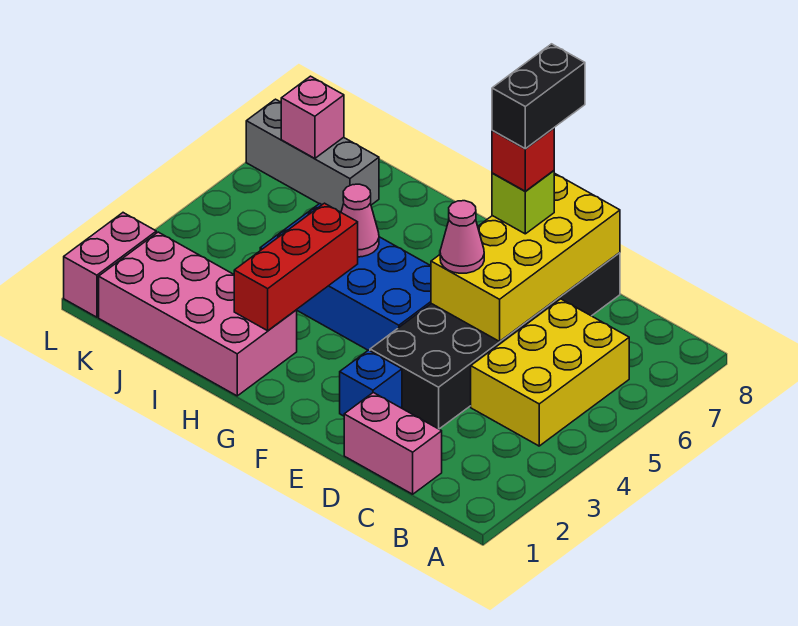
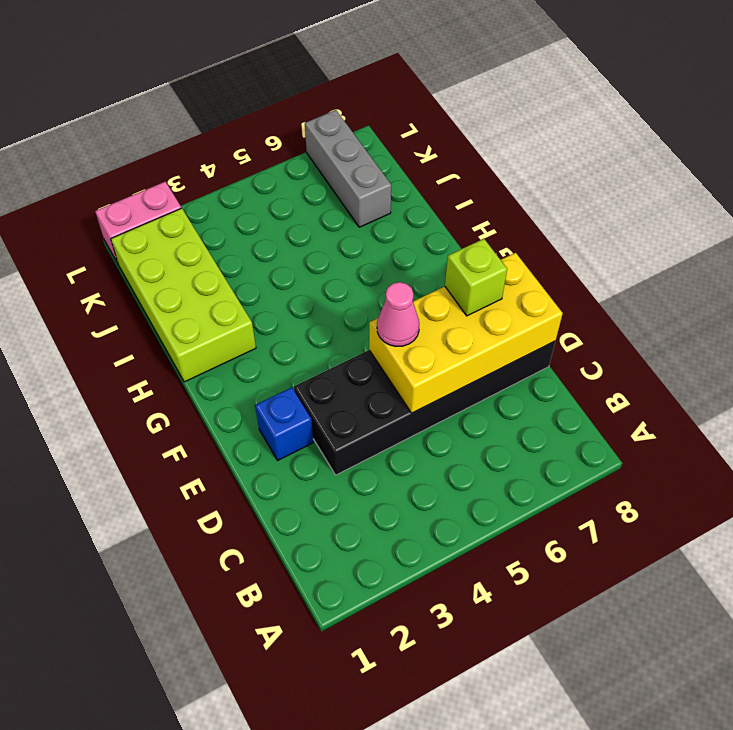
lime 2x4 brick [111,208,256,382] -> pink 2x4 brick [99,232,297,396]
none -> yellow 2x3 brick [471,299,629,446]
none -> pink 1x2 brick [344,393,442,494]
none -> blue 2x4 brick [260,204,431,351]

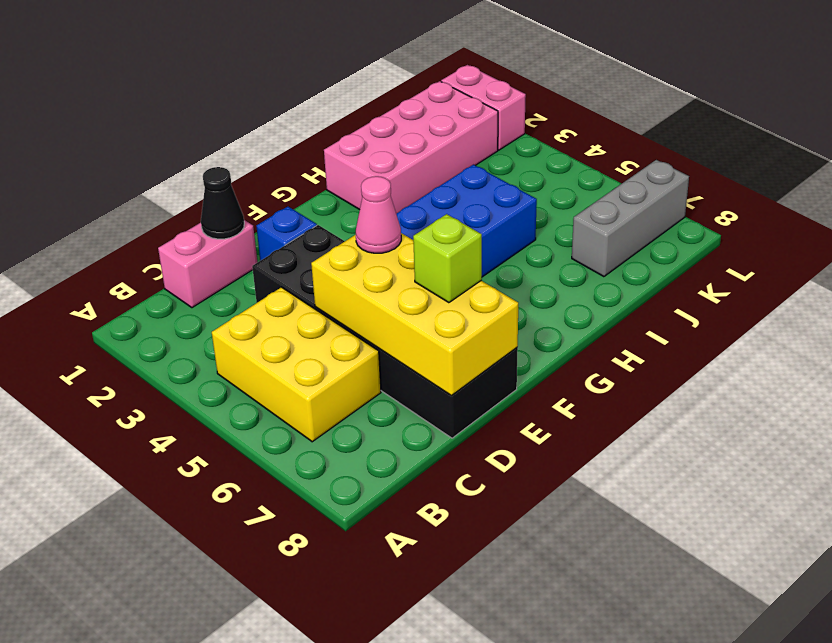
black 1x1 cone [201,167,244,239] -> none
none -> red 1x3 brick [234,203,358,331]
none -> pink 1x1 cone [341,184,379,257]
none -> pink 1x1 brick [281,76,344,158]

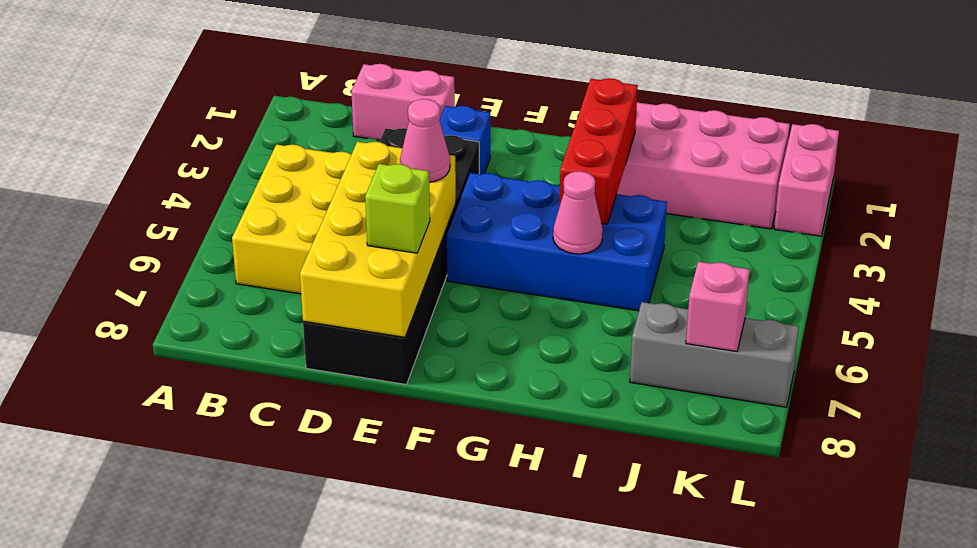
none -> red 1x1 brick [492,128,554,191]
none -> black 1x2 brick [492,44,585,149]

